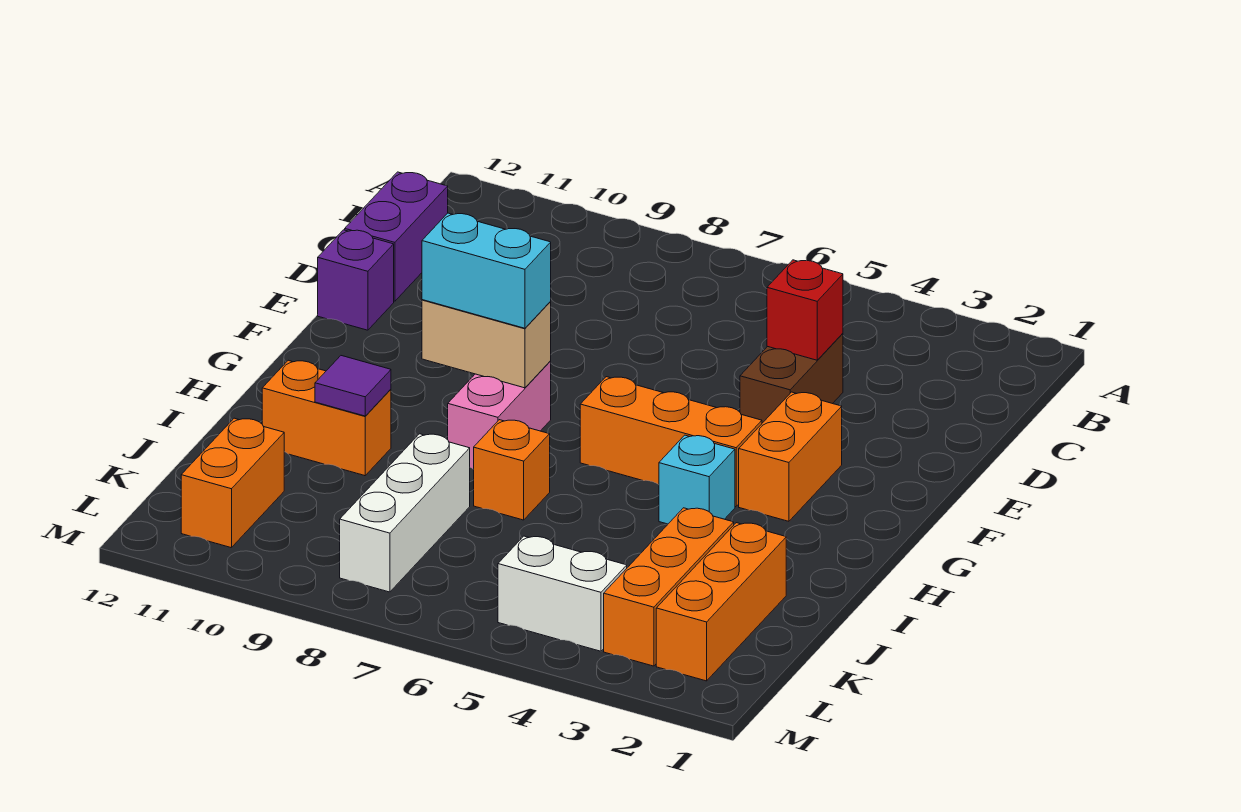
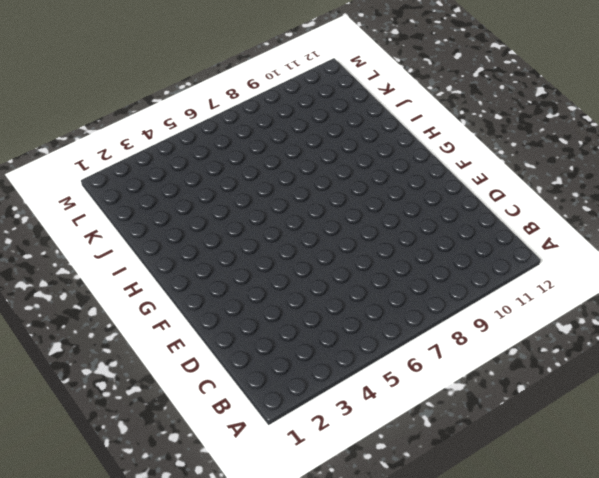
none -> purple 1x2 brick [345,172,448,301]
none -> brown 1x2 brick [740,333,843,423]
none -> purple 1x1 brick [318,230,394,330]

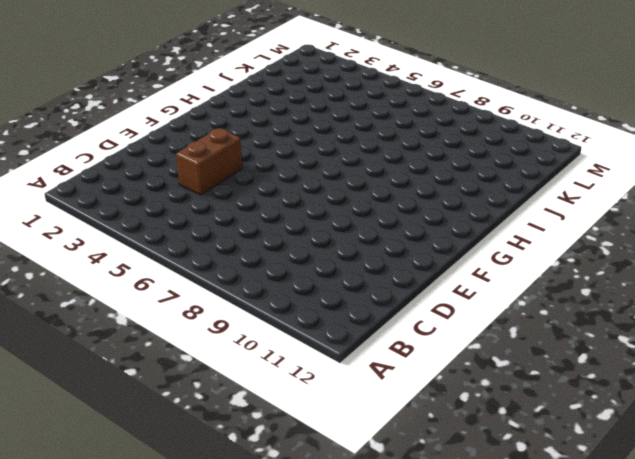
none -> purple 1x2 brick [345,172,448,301]
none -> purple 1x1 brick [318,230,394,330]
none -> orange 1x2 brick [739,392,842,521]

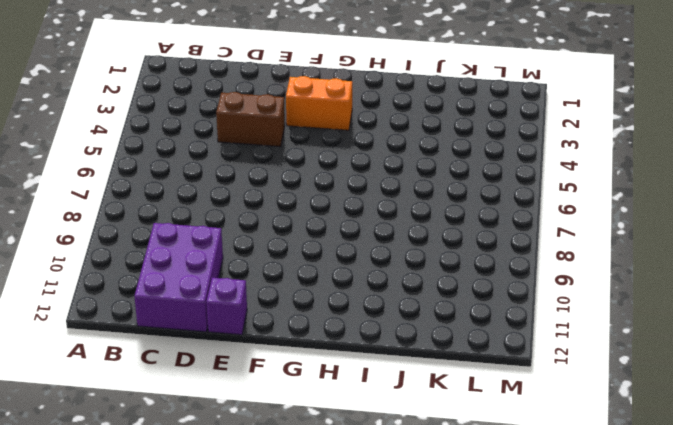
purple 2x3 brick [134,223,223,332] -> purple 1x2 brick [345,172,448,301]
none -> orange 1x3 brick [580,377,762,507]
none -> pink 1x2 brick [448,361,551,469]
none -> cyan 1x1 brick [659,435,735,524]

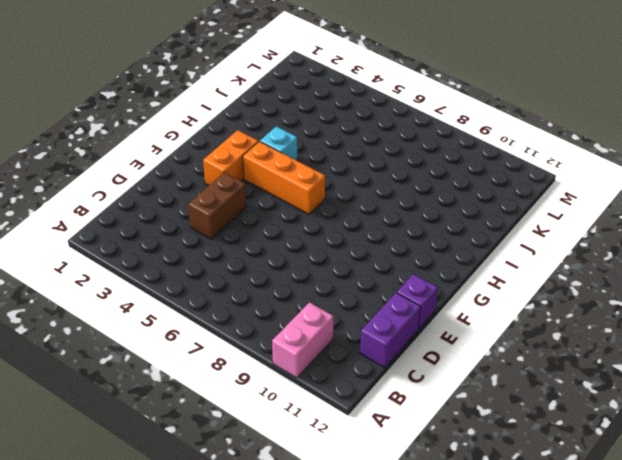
pink 1x2 brick [272,302,333,378] -> pink 1x2 brick moved to [448,361,551,469]
none -> orange 1x1 brick [474,420,550,520]
none -> orange 1x2 brick [262,360,391,476]
none -> orange 1x3 brick [656,523,786,681]

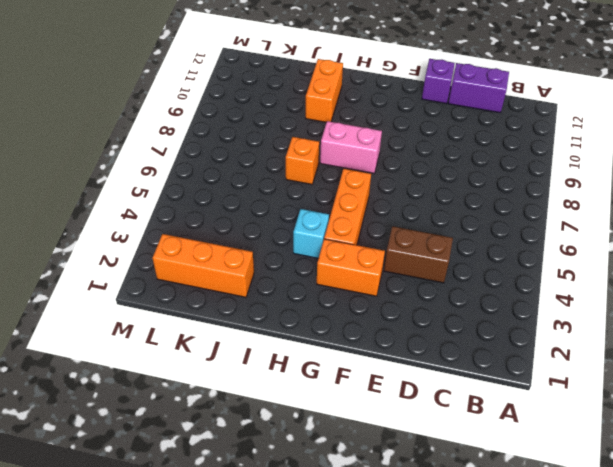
none -> orange 1x3 brick [604,508,734,666]
none -> white 1x3 brick [340,434,470,592]
none -> orange 1x2 brick [181,418,284,548]

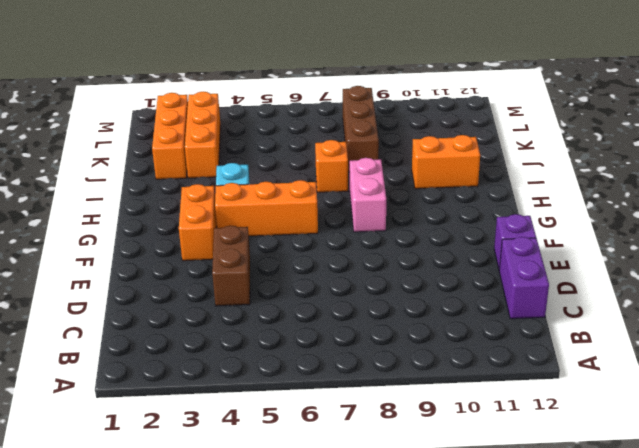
brown 1x3 brick [343,86,379,172] -> white 1x3 brick [340,434,470,592]
none -> orange 1x2 brick [181,418,284,548]
none -> white 1x2 brick [498,536,627,651]
none -> red 1x1 brick [767,260,843,360]

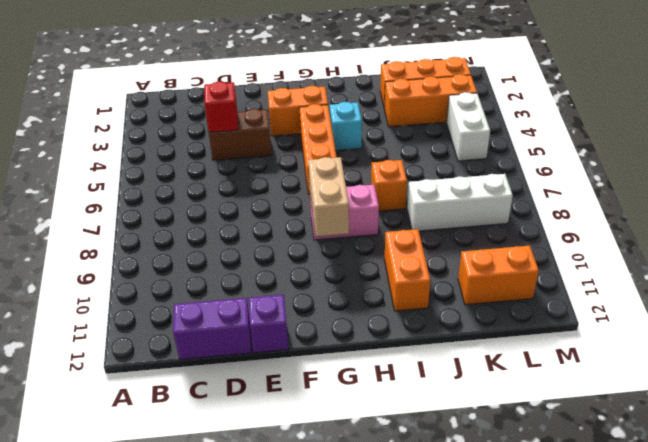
none -> purple 1x1 tile [315,356,391,416]
none -> cyan 1x2 brick [422,213,551,328]

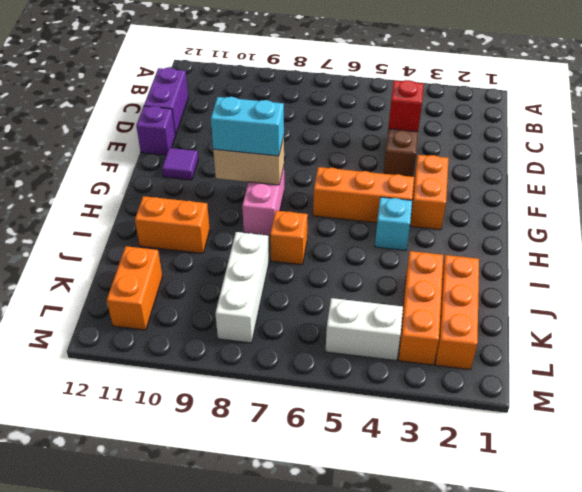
purple 1x1 tile [162,148,198,180] -> purple 1x1 tile moved to [315,356,391,416]

